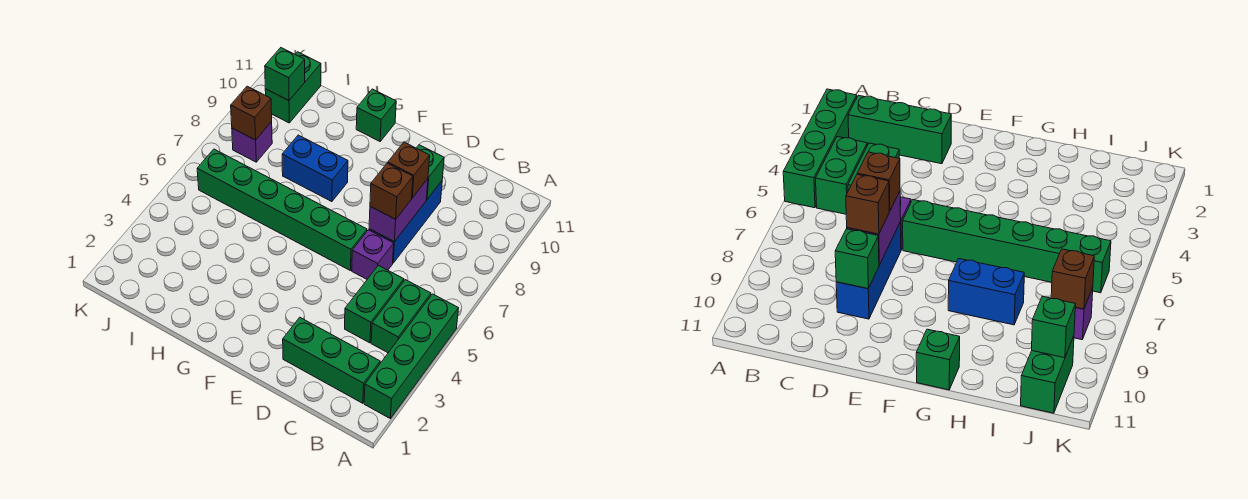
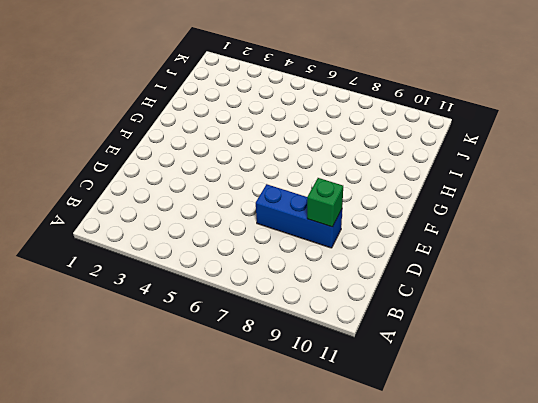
none -> green 1x4 brick [364,294,459,418]
none -> green 1x3 brick [283,317,380,403]
none -> green 1x2 brick [371,280,431,353]

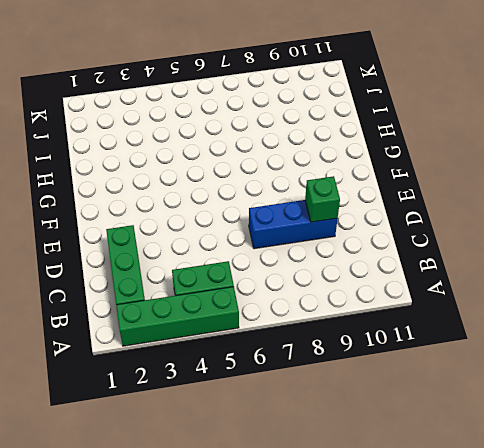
none -> green 1x2 brick [345,265,404,343]
none -> purple 1x1 brick [352,230,394,279]
none -> green 1x6 brick [197,149,367,271]

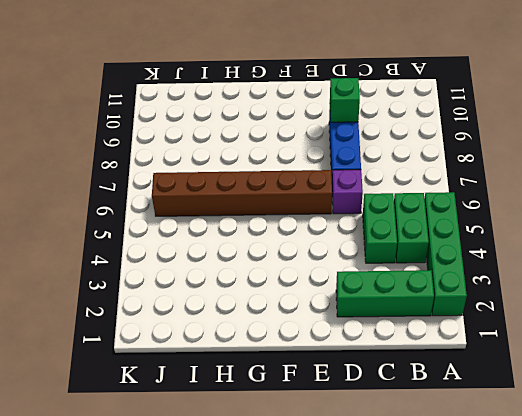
brown 1x6 brick [152,170,332,216] -> green 1x6 brick [197,149,367,271]
none -> blue 1x2 brick [282,135,348,202]
none -> green 1x1 brick [356,89,396,141]
none -> purple 1x1 brick [232,122,272,162]

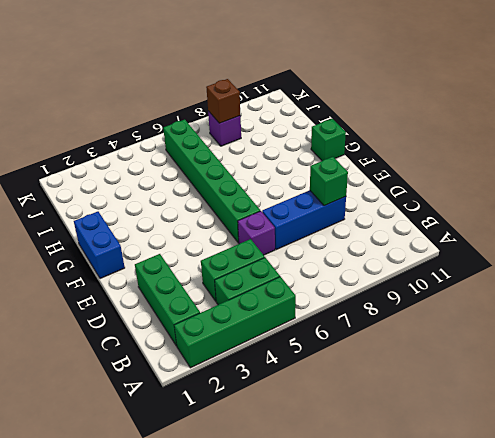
blue 1x2 brick [74,212,125,279] -> blue 1x2 brick moved to [282,135,348,202]
none -> green 1x2 brick [265,52,321,123]
none -> purple 1x2 brick [369,179,428,242]
none -> green 1x1 brick [265,48,305,101]

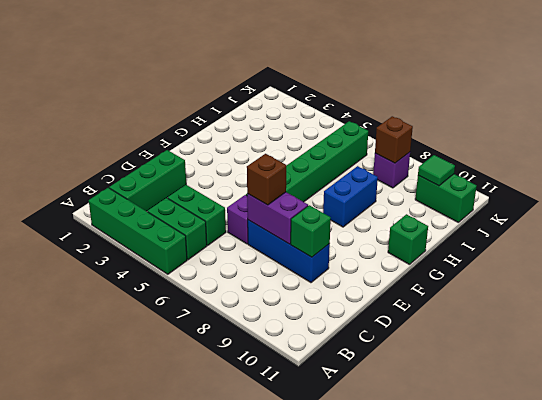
green 1x1 tile [418,155,455,186] -> green 1x1 brick [265,48,305,101]
none -> brown 1x1 brick [388,142,430,198]

